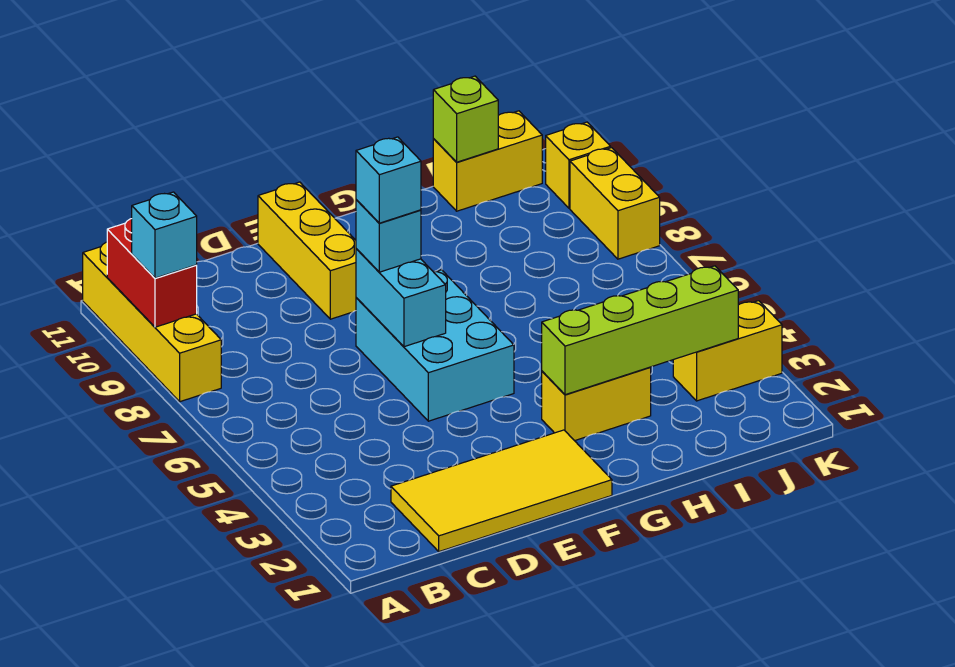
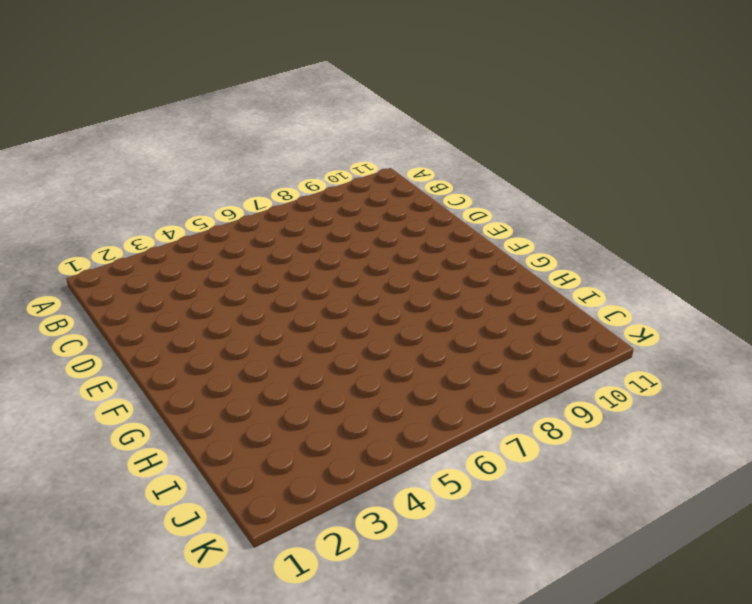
none -> yellow 1x4 brick [83,242,221,402]
none -> yellow 2x4 tile [391,430,612,552]
none -> cyan 2x3 brick [356,270,514,421]

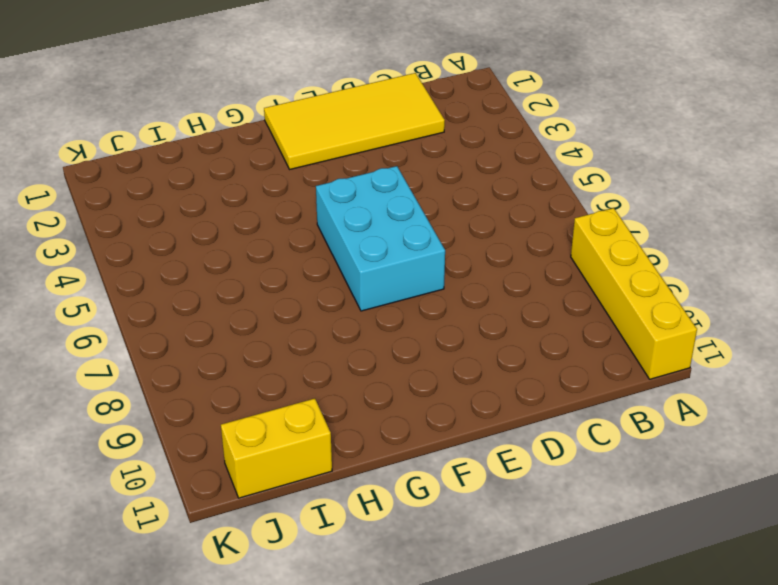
none -> yellow 1x3 brick [258,182,356,319]
none -> yellow 1x2 brick [542,367,651,441]
none -> yellow 1x2 brick [673,301,782,401]

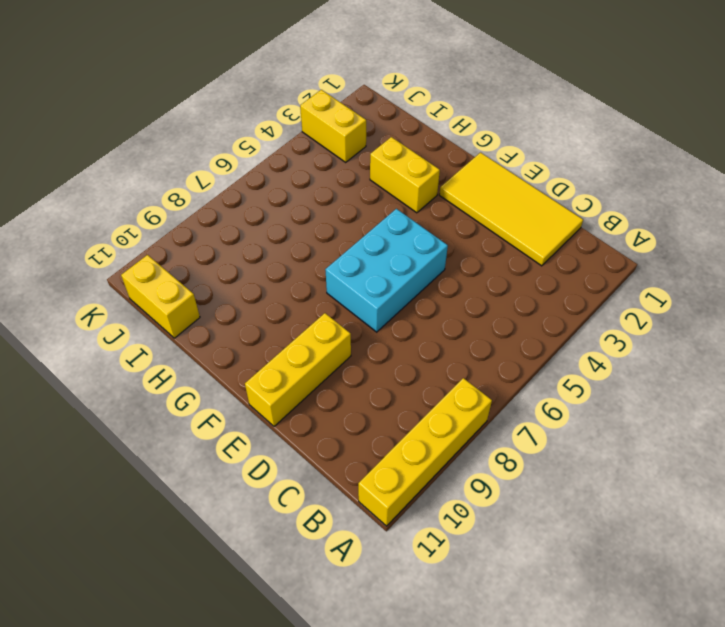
none -> yellow 1x2 brick [570,148,660,259]
none -> yellow 1x1 brick [546,122,611,208]
none -> red 1x2 brick [107,219,197,327]

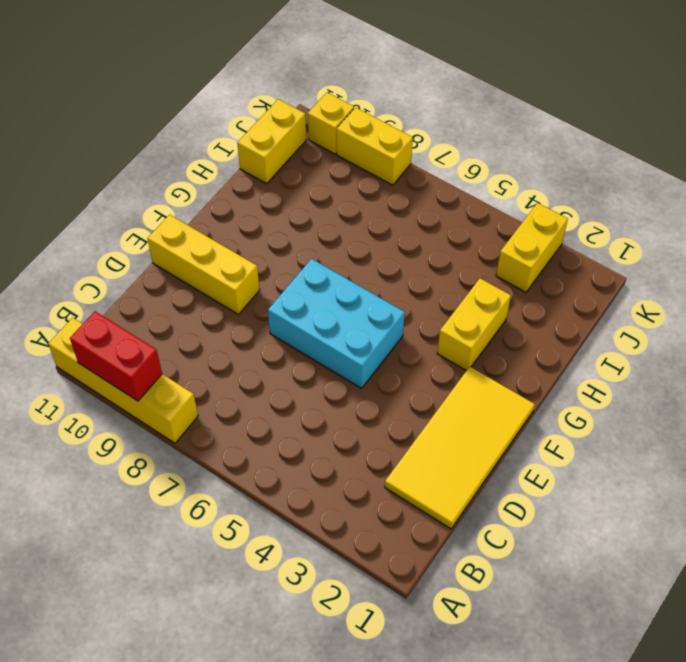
none -> cyan 1x2 brick [356,249,446,347]
none -> lime 1x4 brick [542,266,738,395]
none -> lime 1x1 brick [433,76,498,162]

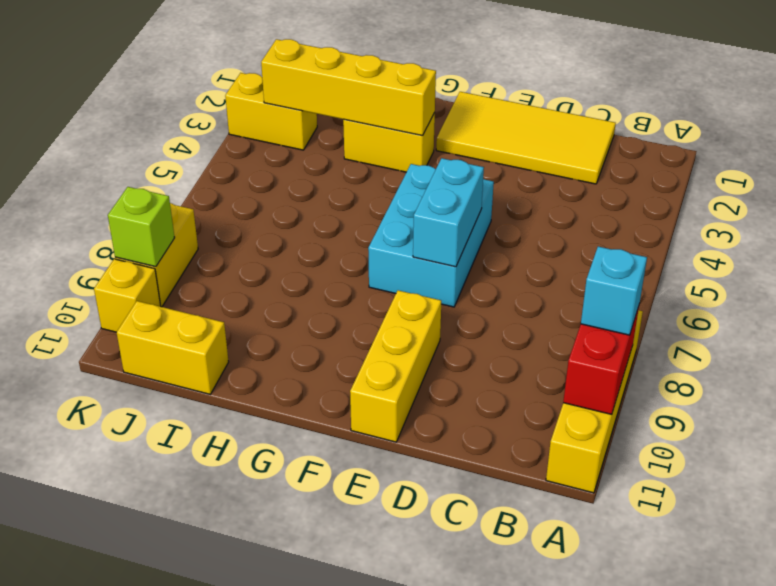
yellow 1x4 brick [261,39,436,136] -> lime 1x4 brick [542,266,738,395]
lime 1x1 brick [108,187,175,267] -> lime 1x1 brick moved to [433,76,498,162]
none -> cyan 1x1 brick [356,200,421,272]
none -> cyan 1x1 brick [356,137,421,223]

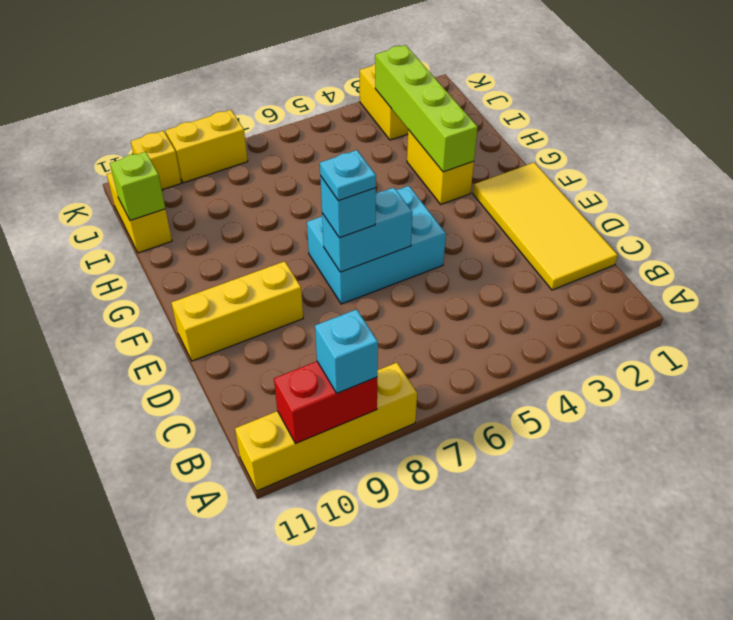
cyan 1x1 plate [320,150,376,201] -> cyan 1x1 brick [356,137,421,223]

